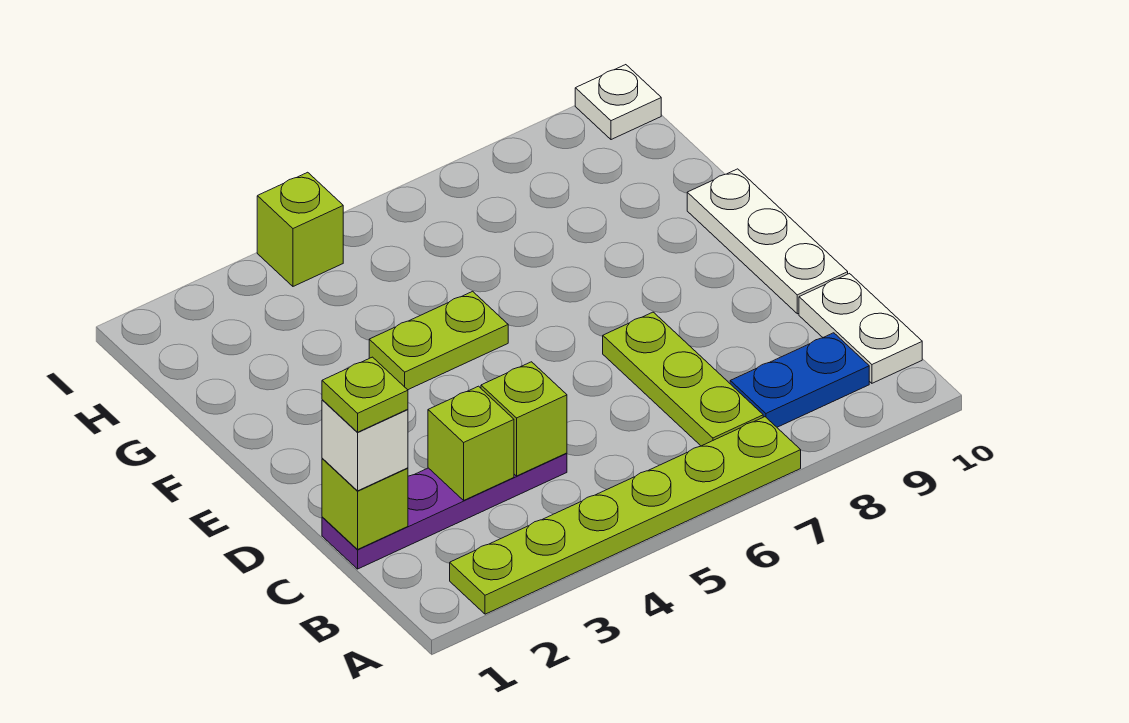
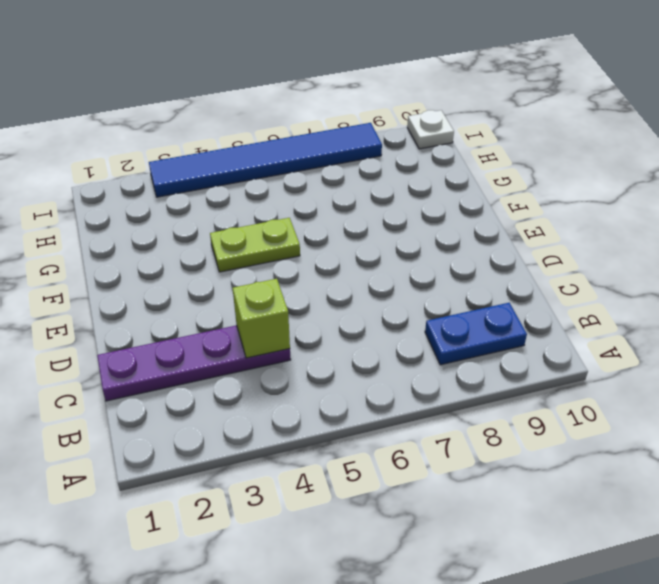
blue 1x6 tile [149,123,382,197] -> lime 1x1 brick [257,172,343,286]
none -> lime 1x6 plate [450,417,801,614]
none -> lime 1x3 plate [603,312,763,446]
none -> white 1x2 plate [799,274,922,383]

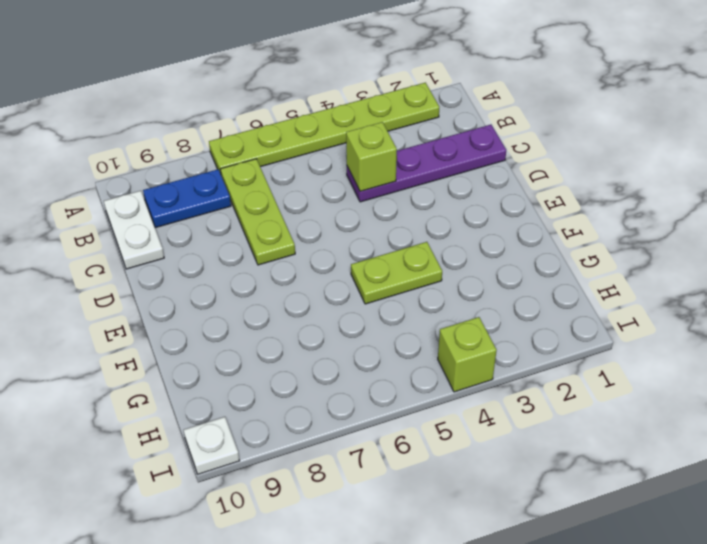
none -> white 1x3 plate [687,169,848,314]
none -> lime 1x1 brick [322,458,408,549]
none -> lime 1x1 brick [428,386,514,500]

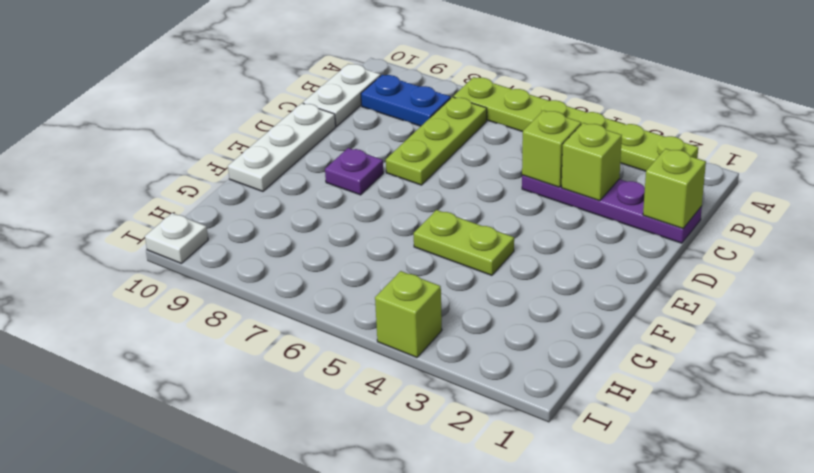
purple 1x1 plate [325,148,383,195] -> none
none -> white 1x1 brick [322,400,408,491]
none -> lime 1x1 plate [322,357,408,432]

